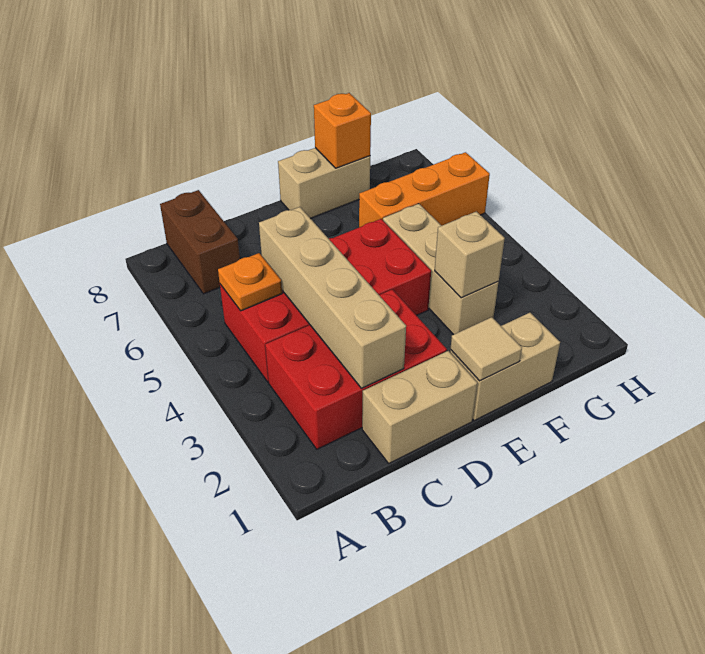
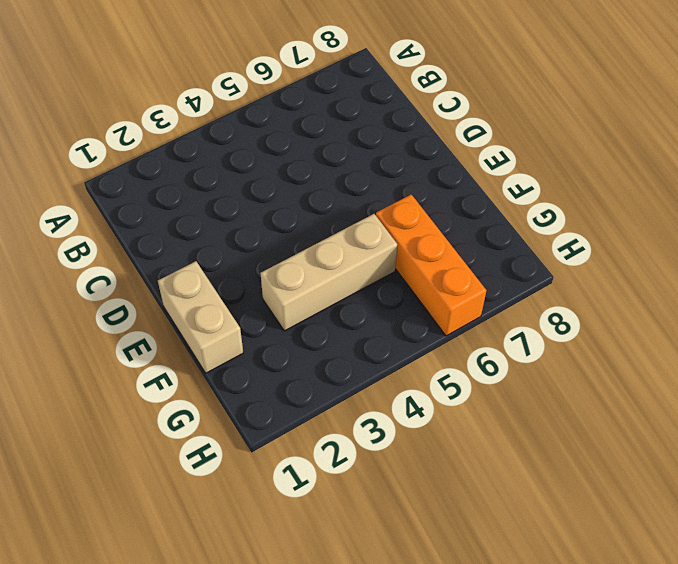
none -> red 2x3 brick [265,289,447,449]
none -> red 2x4 brick [220,219,431,382]
none -> brown 1x2 brick [160,190,240,294]

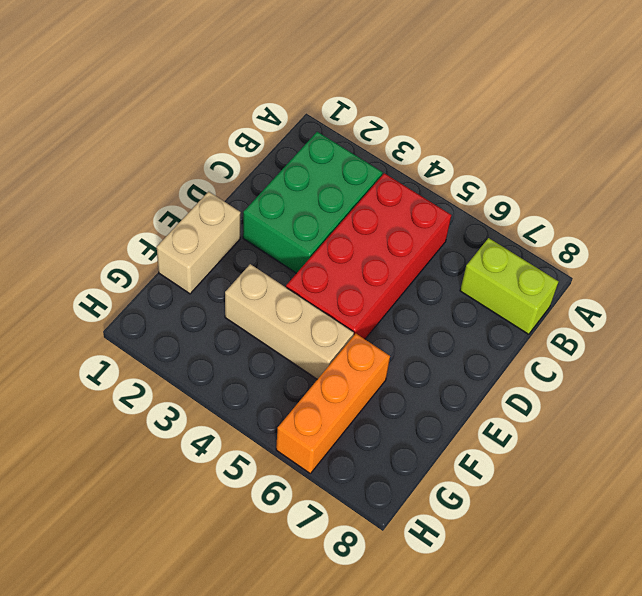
green 2x3 brick [243,132,383,273] -> red 2x3 brick [265,289,447,449]
lime 1x2 brick [460,238,559,334] -> brown 1x2 brick [160,190,240,294]
none -> tan 1x2 brick [362,351,477,463]
none -> tan 1x2 brick [278,148,370,218]
none -> orange 1x1 plate [218,253,282,311]

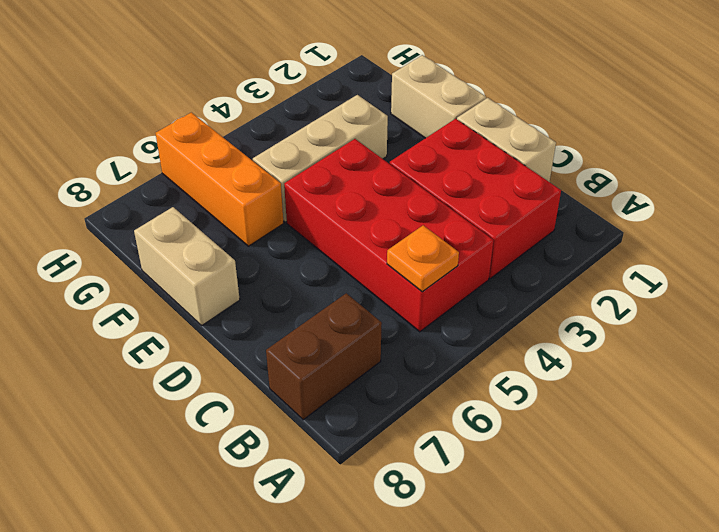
none -> tan 1x4 brick [259,207,406,388]
none -> tan 1x1 tile [451,317,522,381]
none -> tan 1x1 brick [435,211,505,298]

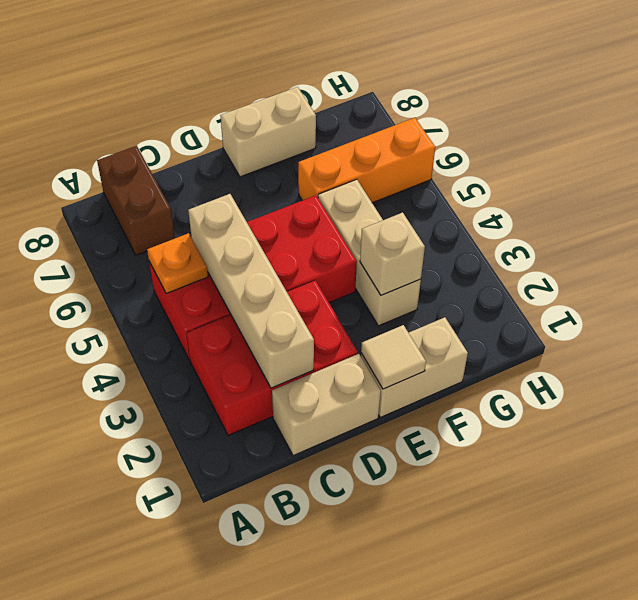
none -> orange 1x1 brick [314,93,371,168]

